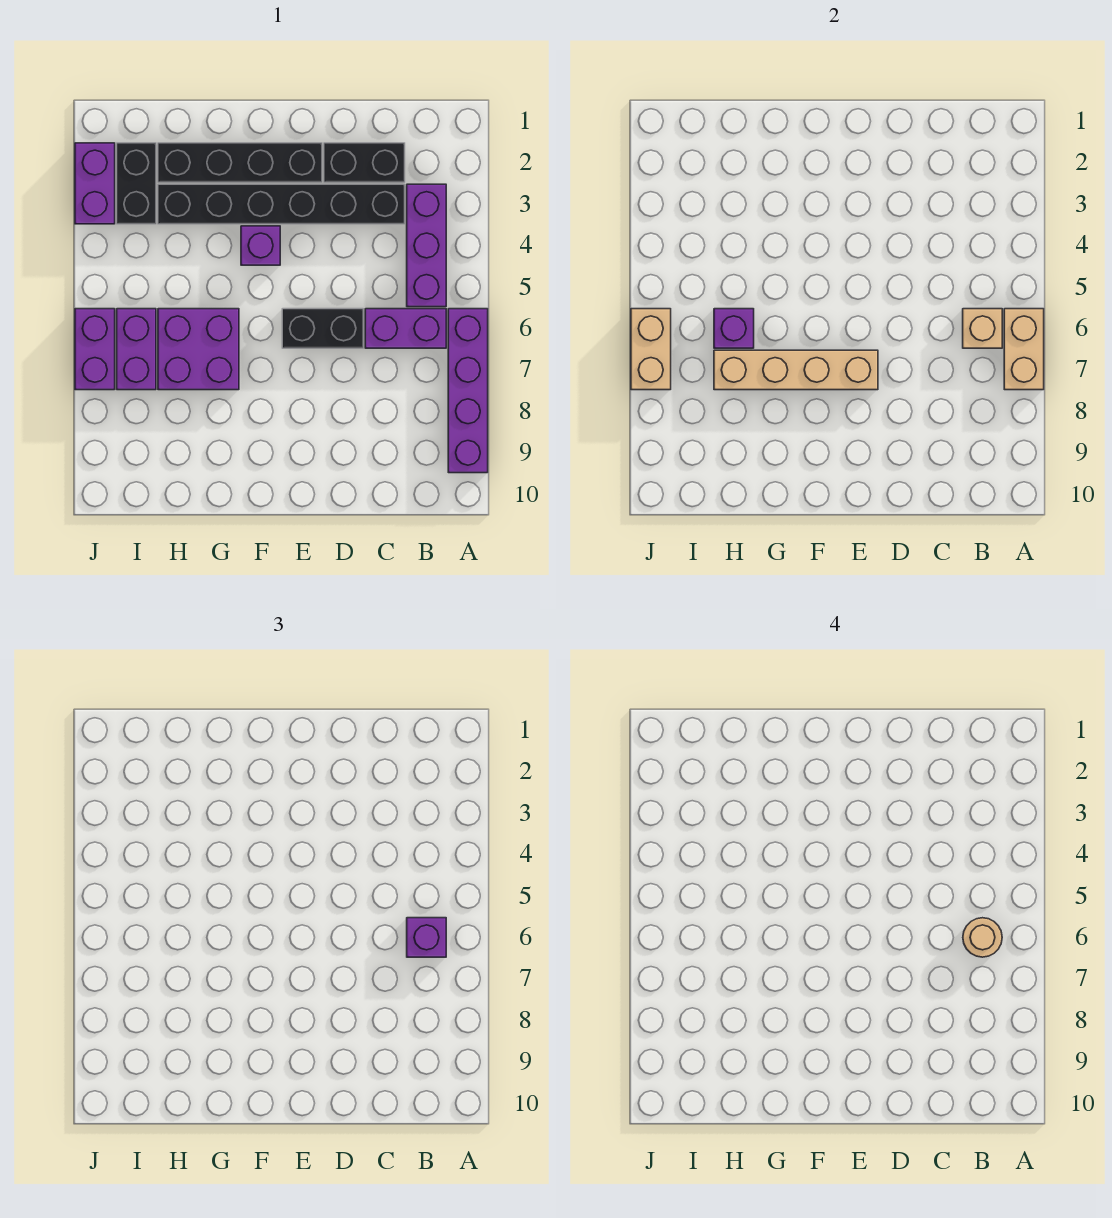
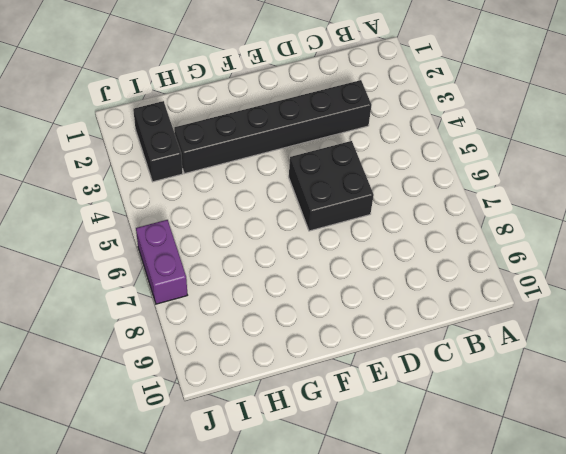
black 2x2 brick [289,141,374,231] -> black 1x2 brick [282,309,363,348]
none -> purple 1x4 brick [448,309,488,473]
none -> purple 1x3 brick [407,184,446,307]
none -> purple 1x2 brick [365,309,446,348]

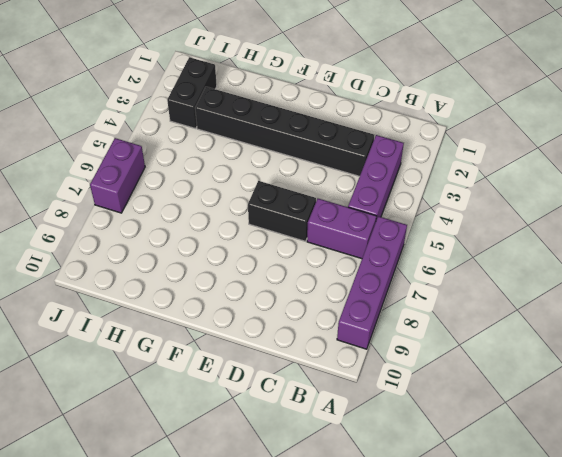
none -> black 1x2 brick [324,143,405,182]
none -> black 1x4 brick [158,143,322,182]
none -> purple 1x1 brick [241,226,280,265]

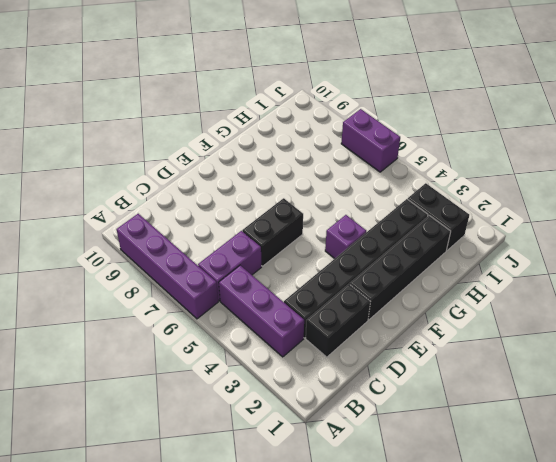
none -> purple 2x2 brick [158,309,239,390]
none -> purple 1x2 brick [117,309,156,390]
none -> purple 1x2 brick [75,143,115,224]

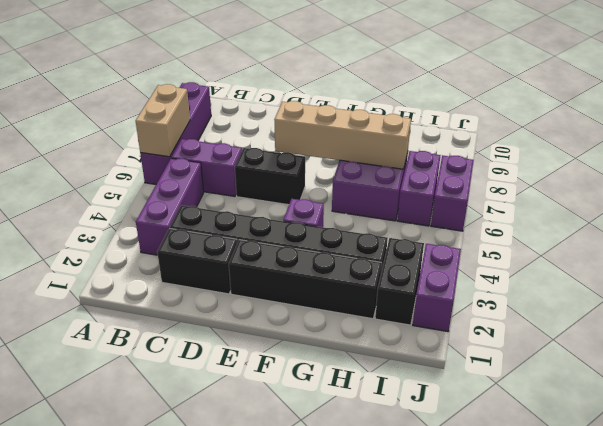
none -> tan 1x1 brick [963,309,1002,348]
none -> purple 1x1 brick [714,309,754,348]
none -> tan 1x2 brick [631,309,671,390]

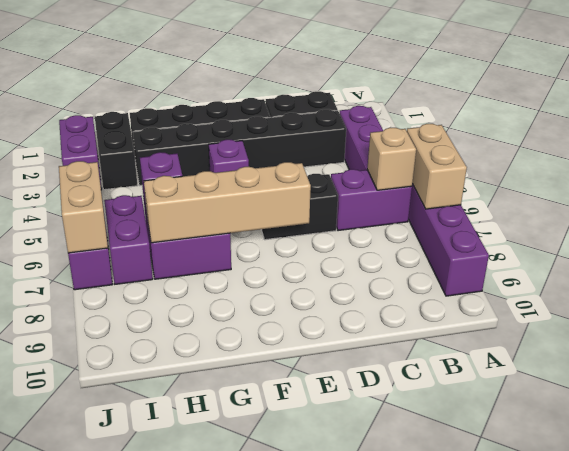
none -> purple 1x1 brick [407,918,446,957]
none -> tan 1x1 round brick [963,918,1002,957]

